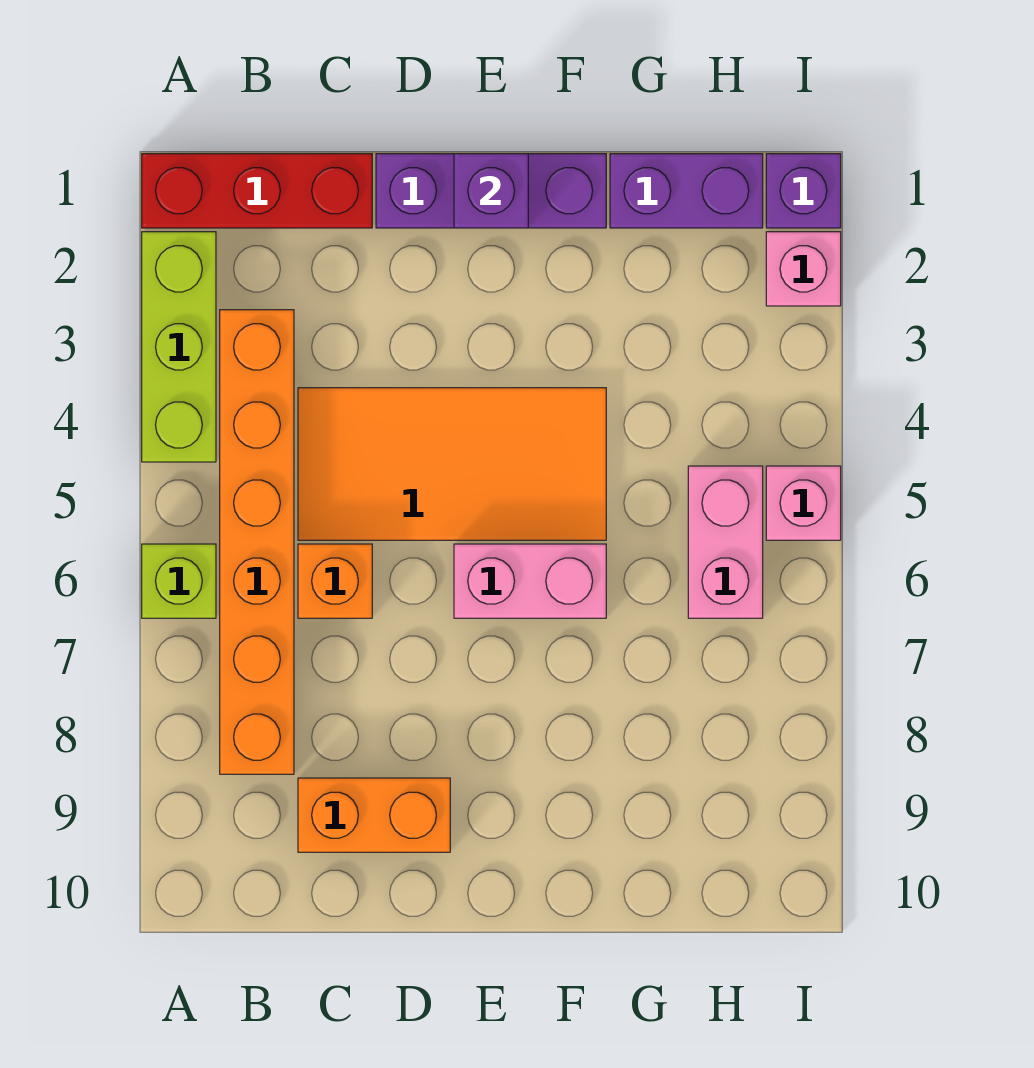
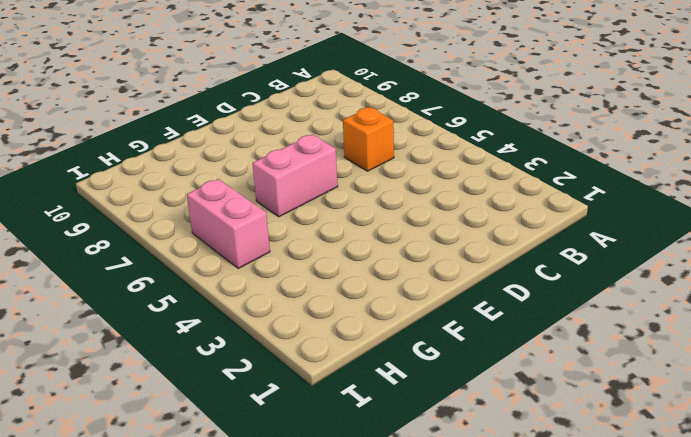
none -> red 1x3 brick [142,154,372,228]
none -> lime 1x3 brick [142,232,216,462]
none -> lime 1x1 brick [142,544,216,618]

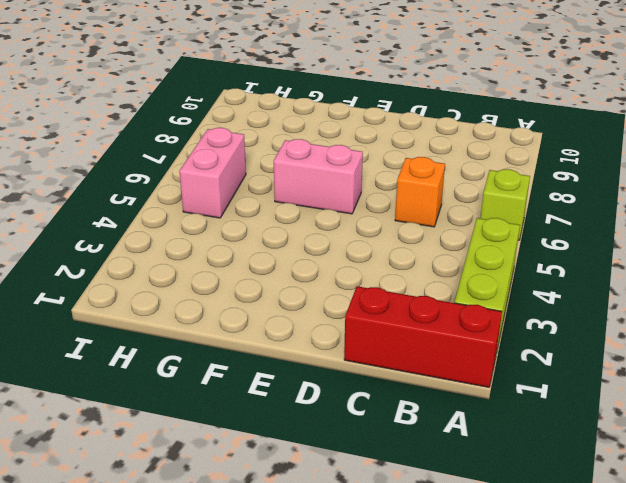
none -> orange 1x6 brick [220,310,294,774]
none -> orange 2x4 tile [298,388,606,540]
none -> orange 1x2 brick [298,778,450,852]

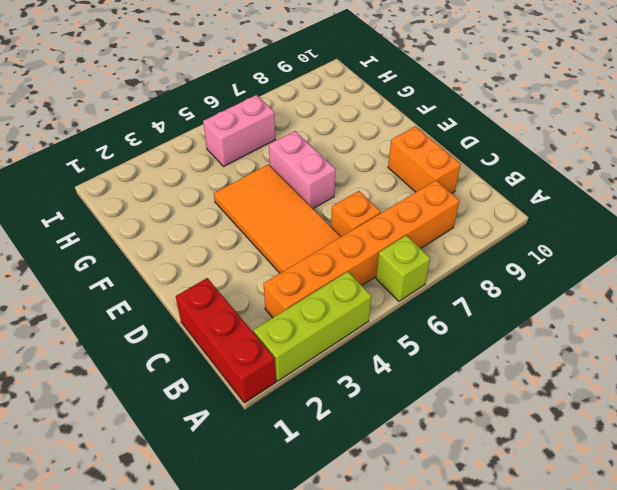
none -> purple 1x3 brick [376,154,606,228]
none -> purple 1x2 brick [610,154,763,228]
none -> purple 1x1 brick [766,154,841,228]

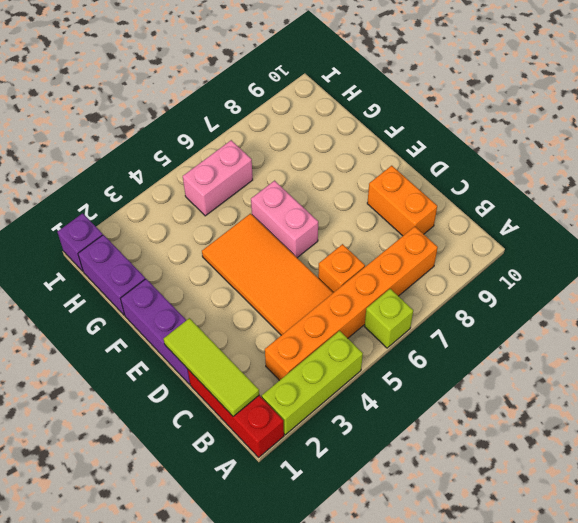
lime 1x3 tile [164,318,259,416] -> none
none -> pink 1x1 brick [766,232,841,306]
none -> pink 1x1 brick [766,466,841,540]
none -> purple 1x1 brick [454,154,528,228]

